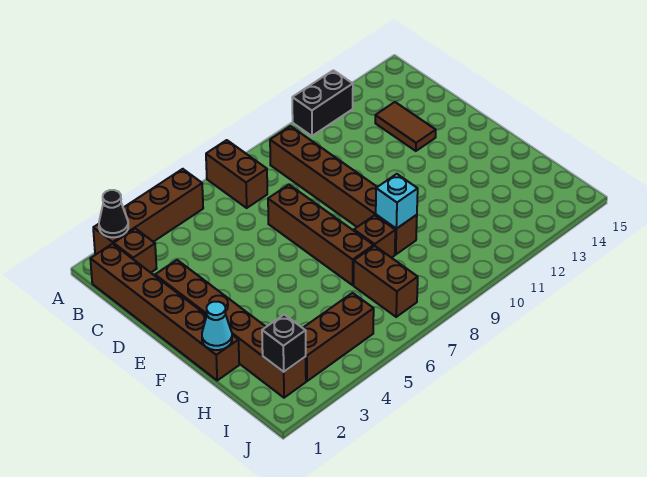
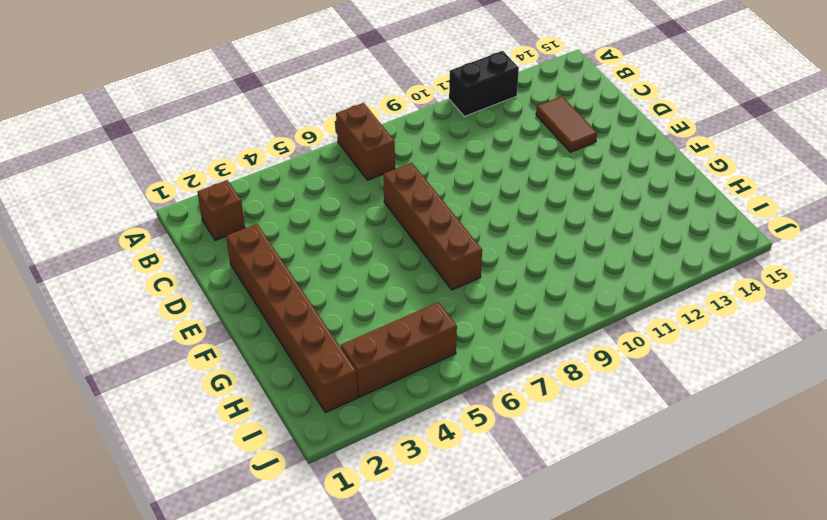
none -> brown 1x4 brick [93,169,203,254]
none -> brown 1x6 brick [90,244,239,380]
none -> brown 1x6 brick [270,126,417,254]

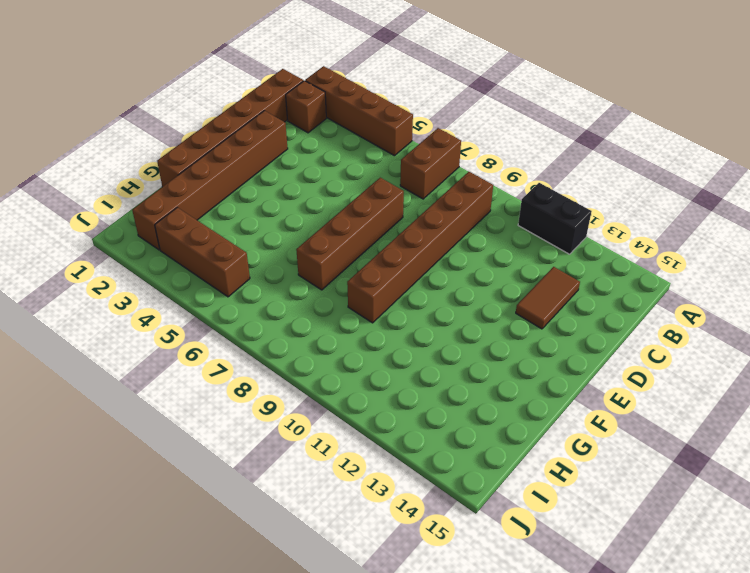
none -> brown 1x1 brick [354,215,395,258]
none -> brown 1x2 brick [354,246,418,317]
none -> black 1x1 cone [99,190,128,237]

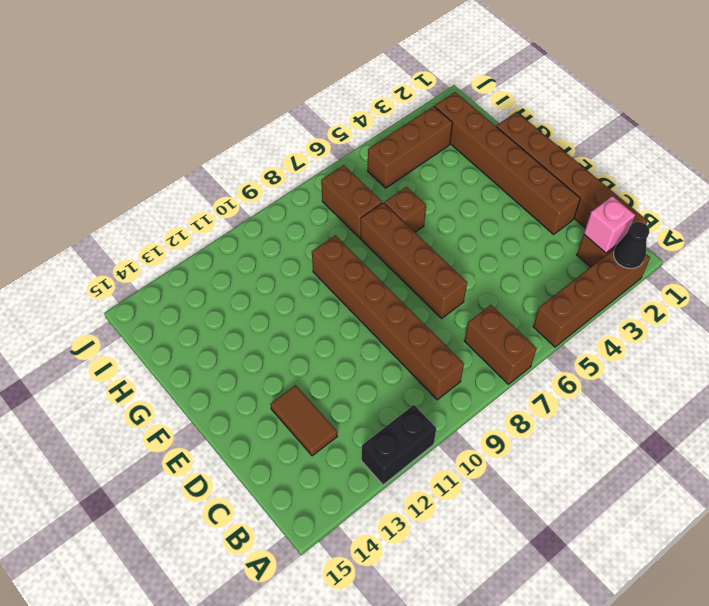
pink 1x1 brick [584,196,635,253] -> none
brown 1x1 brick [384,187,426,232] -> brown 1x1 brick moved to [354,215,395,258]
none -> cyan 1x1 cone [202,302,232,350]
none -> cyan 1x1 brick [376,174,418,229]
none -> black 1x1 brick [262,314,306,372]

